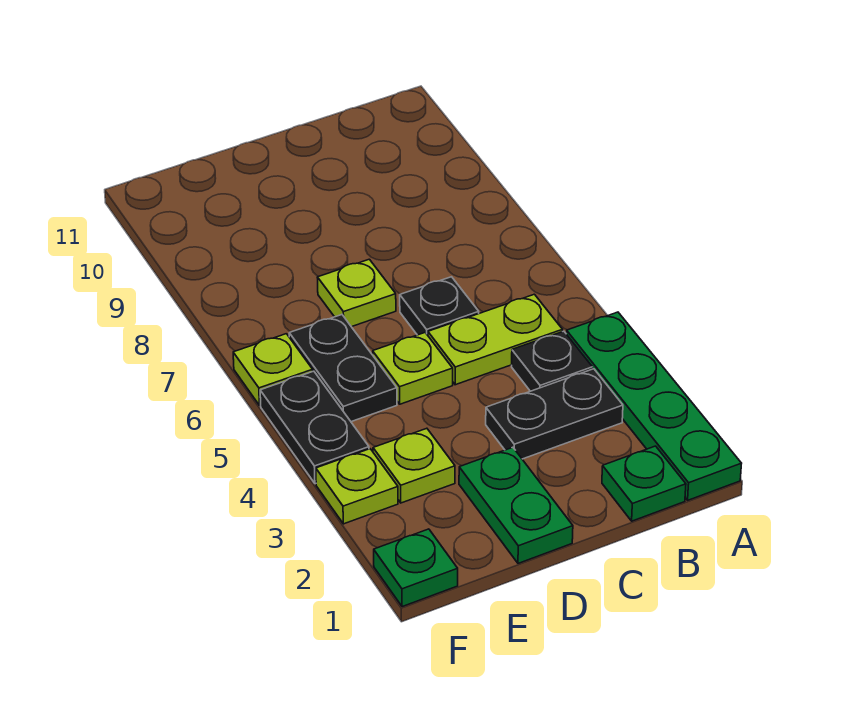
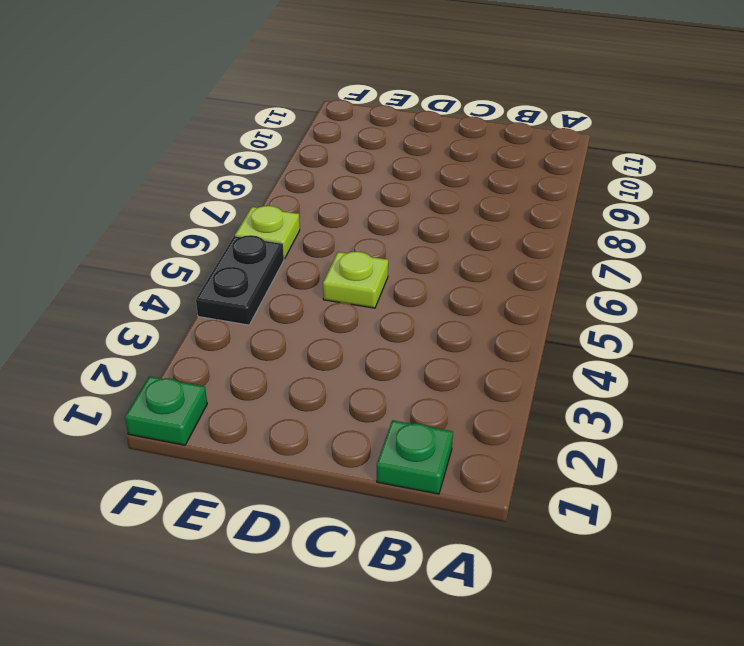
none -> green 1x4 plate [566,312,742,500]
none -> black 1x2 plate [486,369,623,459]
none -> black 1x1 plate [512,331,592,391]

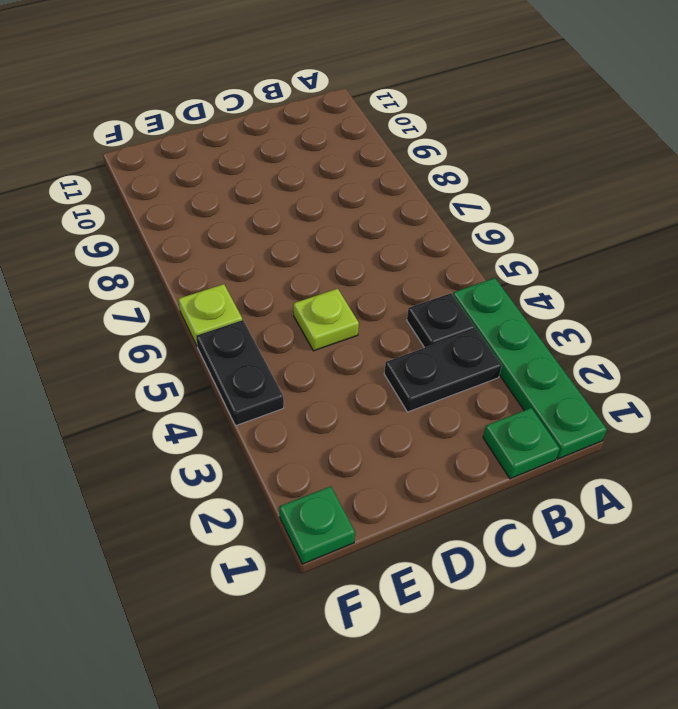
none -> lime 1x2 plate [428,294,563,385]
none -> black 1x1 plate [400,277,479,335]
none -> green 1x2 plate [459,447,573,563]

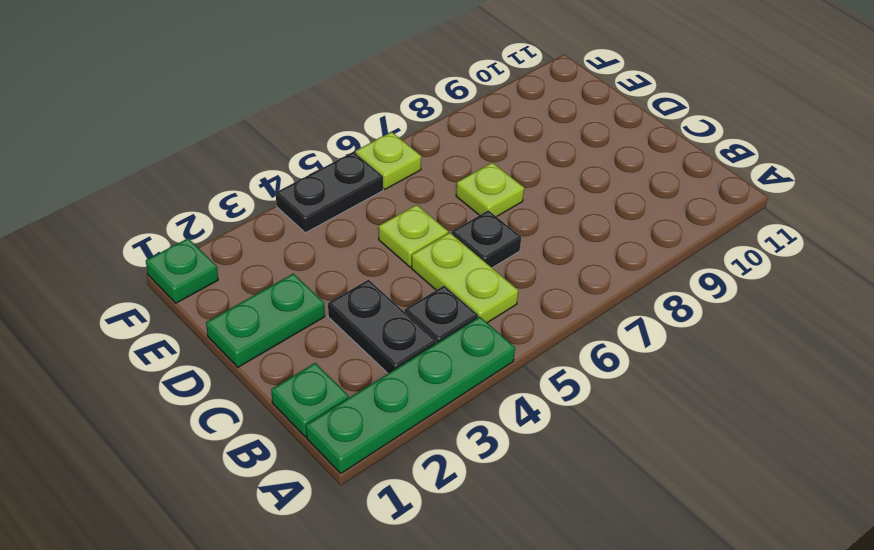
none -> lime 1x1 plate [373,428,455,503]
none -> black 1x2 plate [289,315,397,422]
none -> lime 1x1 plate [316,449,398,524]

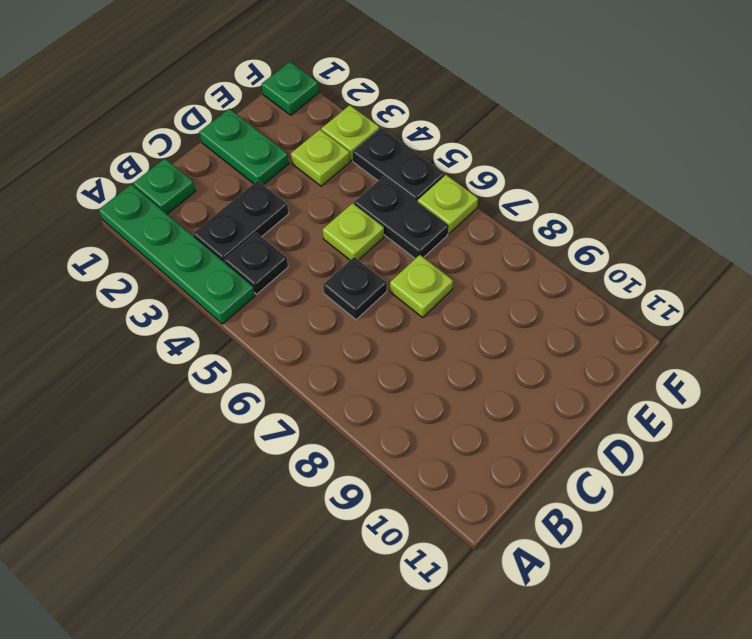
none -> lime 1x2 plate [428,294,563,385]

